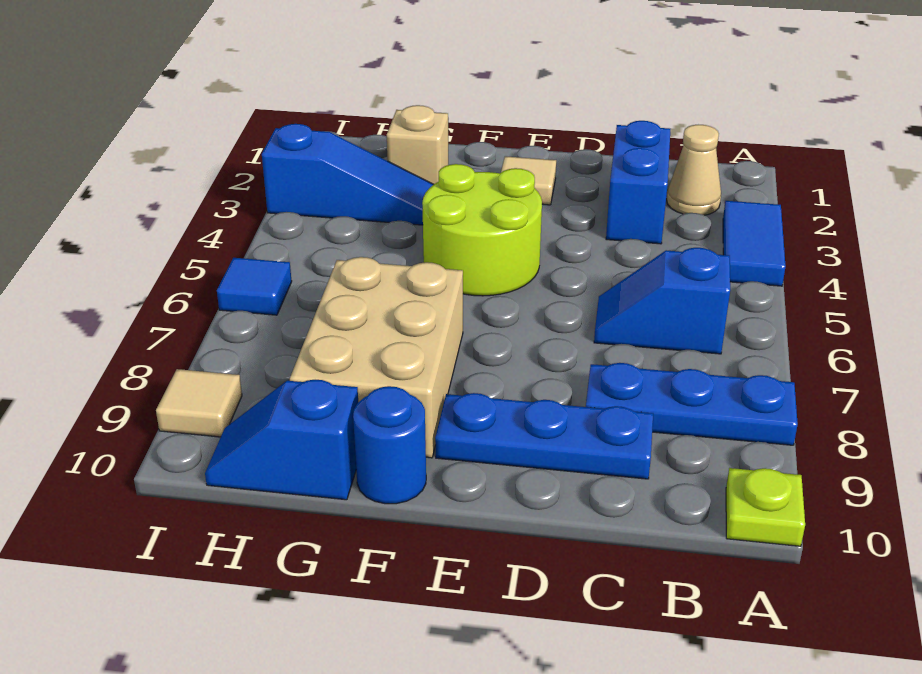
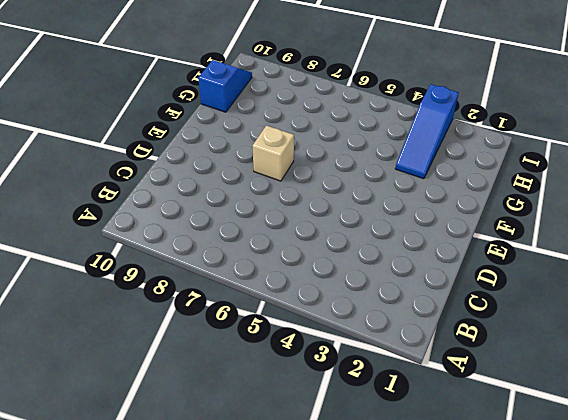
tan 1x1 brick [252,125,294,181] -> tan 1x1 brick moved to [387,105,448,184]
none -> blue 1x2 tile [723,201,786,286]
none -> blue 1x3 plate [586,363,798,445]
none -> lime 1x1 plate [726,468,805,546]

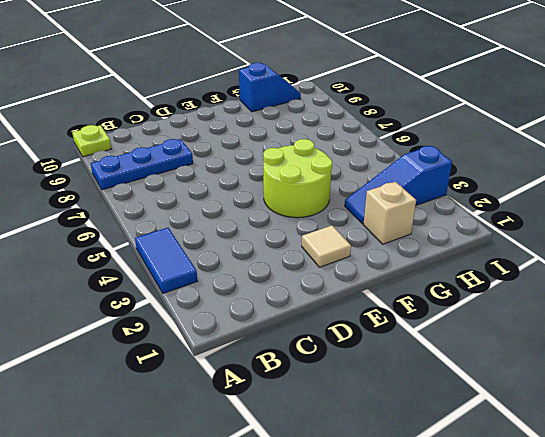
none -> tan 1x1 cone [667,125,721,215]
none -> blue 1x2 slope [594,248,730,354]
none -> blue 1x2 brick [606,121,670,244]

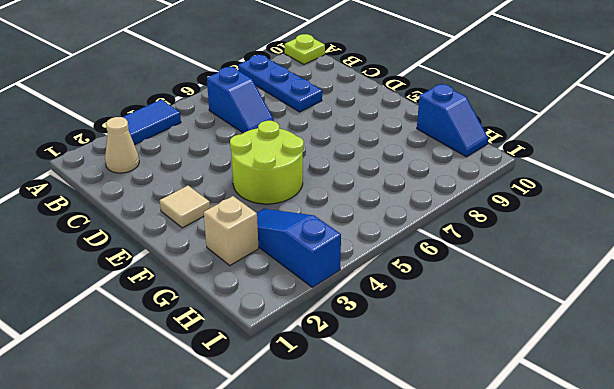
none -> blue 1x2 brick [606,121,670,244]
none -> blue 1x3 plate [435,393,653,479]
none -> tan 2x3 brick [290,257,463,458]

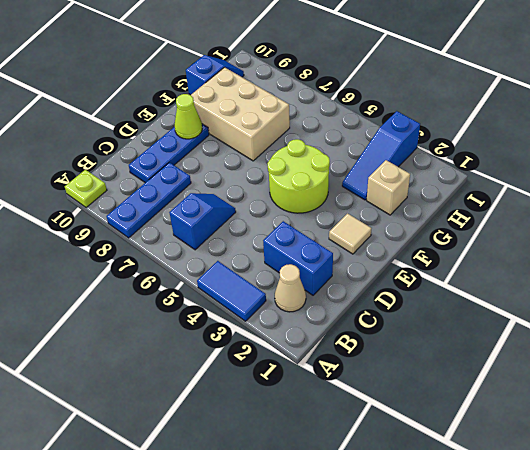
lime 1x1 cone [175,94,202,139] -> none
none -> blue 1x1 round brick [353,386,426,504]
none -> blue 1x1 tile [217,258,292,315]
none -> tan 1x1 tile [156,369,242,437]

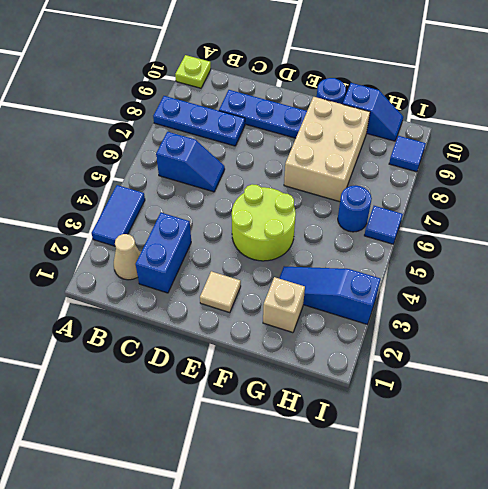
blue 1x1 round brick [338,185,372,232] -> none
blue 1x1 tile [389,136,426,172] -> tan 1x1 tile [156,369,242,437]

